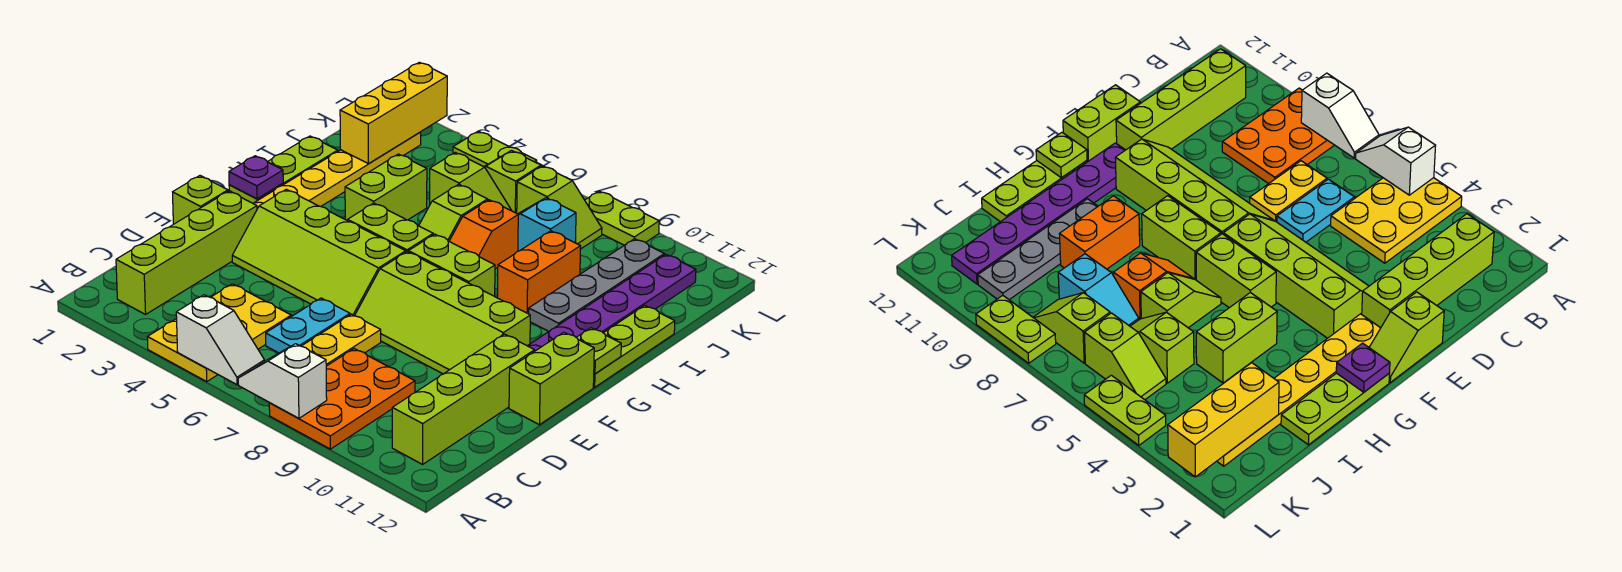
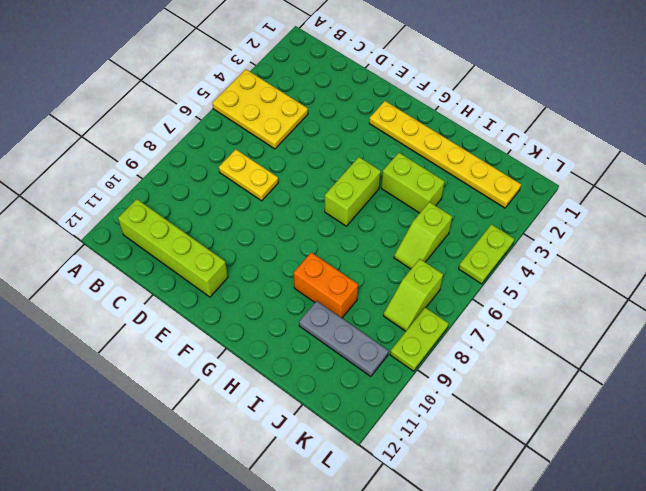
grey 1x3 plate [299,301,389,377] -> grey 1x4 plate [529,239,664,332]
none -> orange 2x3 plate [269,349,415,449]
none -> lime 1x4 brick [116,191,257,314]
none -> cyan 1x2 plate [266,298,350,353]
none -> lime 1x2 slope [173,176,232,224]

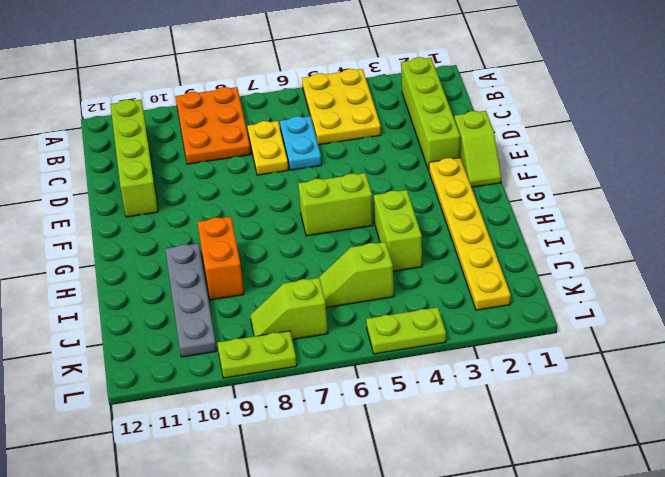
none -> lime 2x4 slope [232,189,406,316]
none -> lime 2x4 slope [355,252,530,374]
none -> lime 1x2 brick [509,332,594,425]
none -> purple 1x6 plate [528,255,696,351]

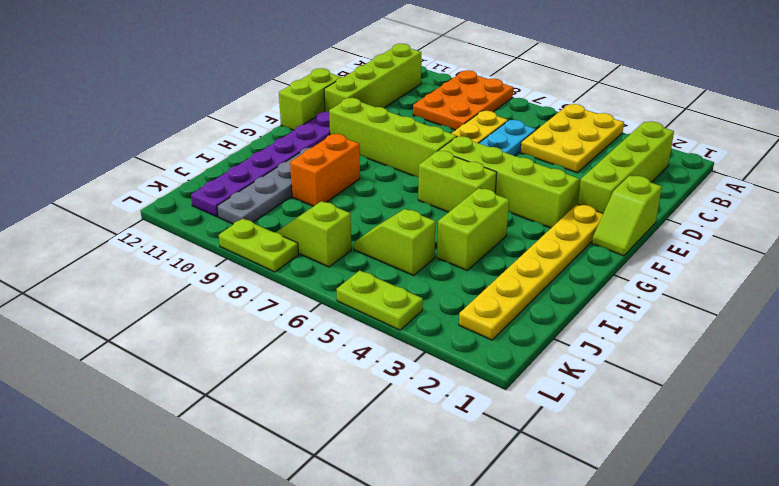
none -> lime 1x3 plate [229,136,338,203]
none -> lime 1x2 brick [408,234,495,296]
none -> lime 1x3 plate [593,305,675,387]
none -> lime 1x2 slope [419,184,488,241]

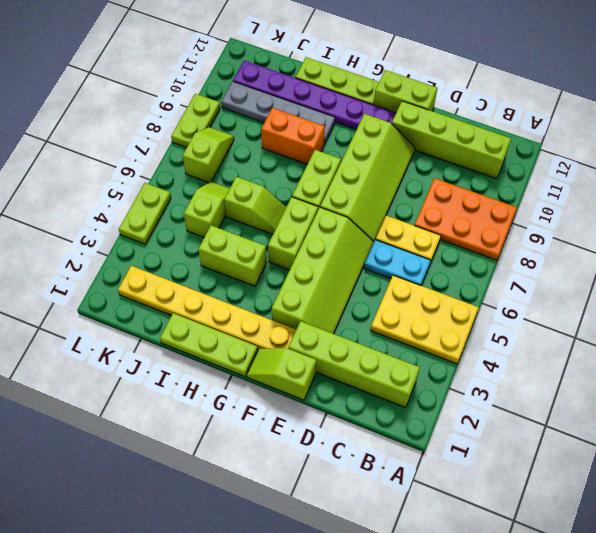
none -> orange 1x2 slope [449,200,518,269]
none -> cyan 1x2 slope [518,198,576,251]
none -> lime 1x2 slope [484,151,541,213]
none -> white 1x2 slope [176,295,265,385]

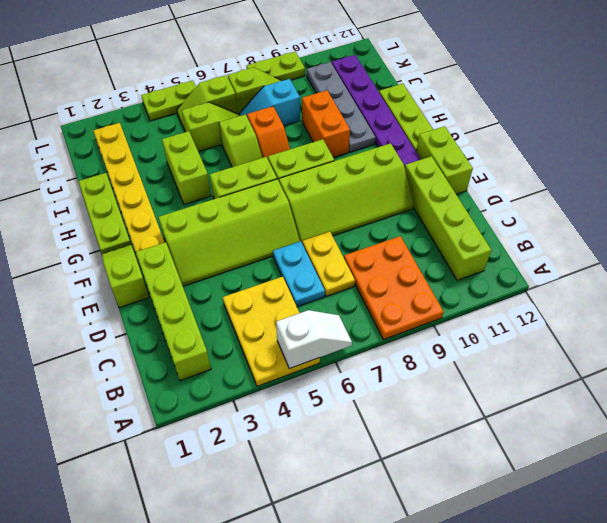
none -> white 1x2 slope [238,344,327,418]
none -> purple 1x1 plate [229,156,283,199]
none -> lime 1x1 plate [576,328,621,374]
none -> yellow 1x3 brick [340,62,447,164]

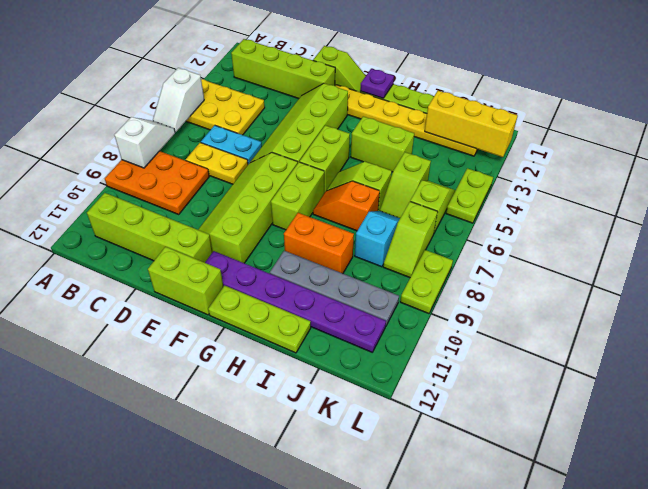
none -> lime 1x1 plate [576,328,621,374]

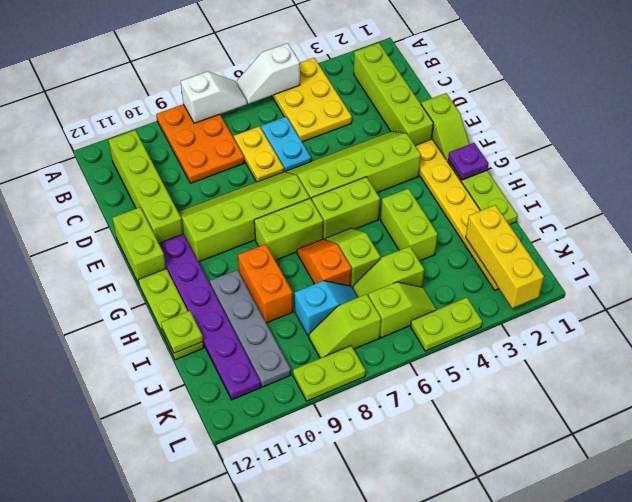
lime 1x1 plate [161,311,203,353] -> lime 1x1 plate moved to [576,328,621,374]

